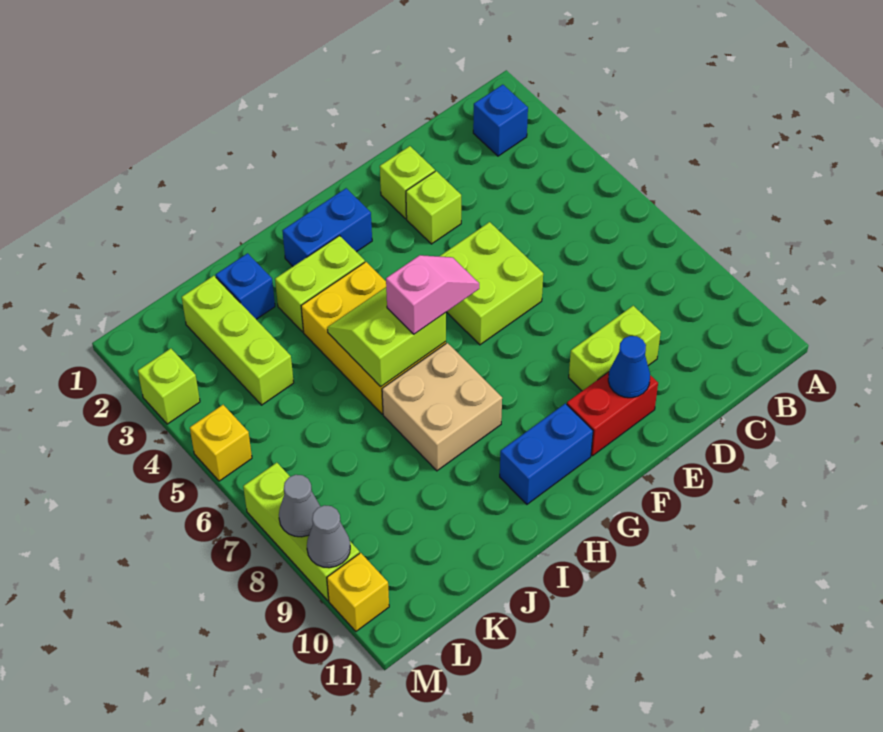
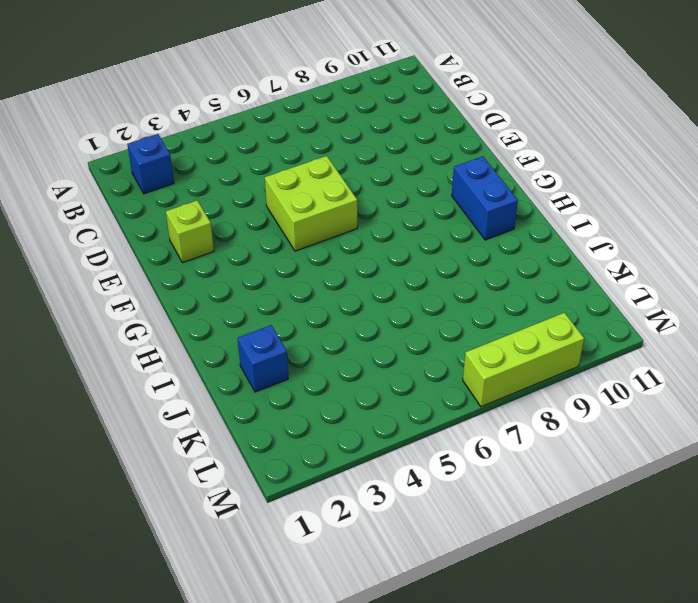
none -> lime 1x2 brick [569,306,661,391]
none -> lime 1x1 brick [406,171,461,244]
none -> red 1x2 brick [567,372,658,456]

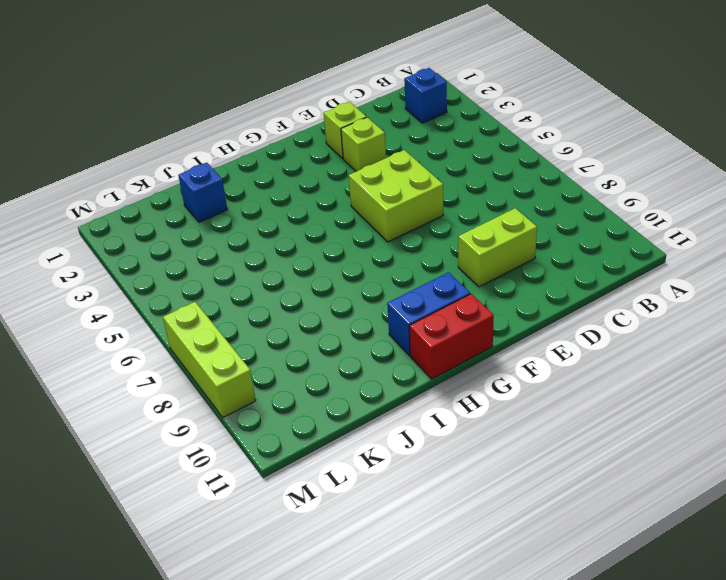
red 1x2 brick [409,294,494,379] -> red 1x2 brick moved to [567,372,658,456]
none -> blue 1x2 brick [282,188,372,266]
none -> lime 1x2 brick [275,236,365,332]
none -> yellow 2x3 brick [301,262,446,414]

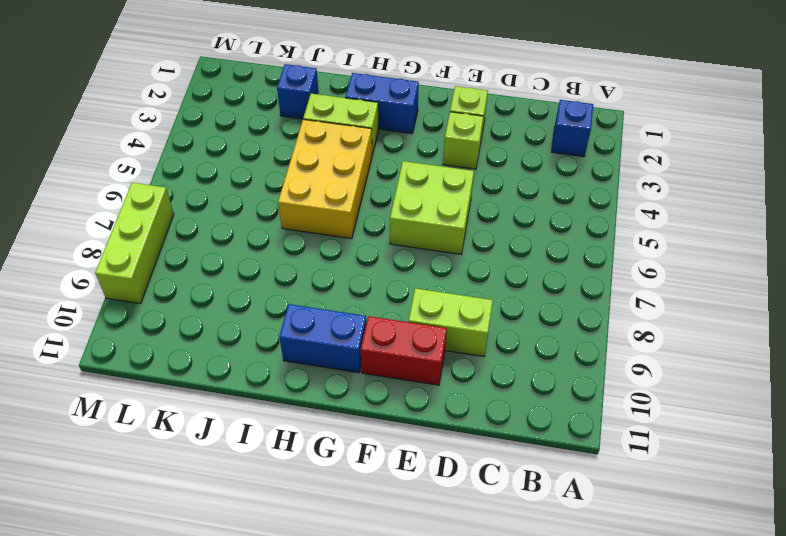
none -> tan 2x2 brick [382,343,502,471]
none -> lime 1x3 brick [182,276,294,405]
none -> lime 1x1 brick [138,348,200,424]

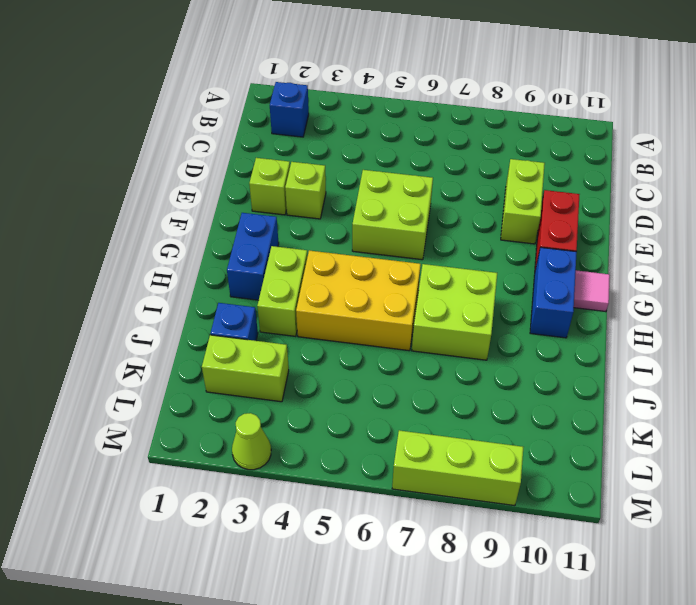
pink 1x1 tile [574,270,610,312] -> none
lime 2x2 brick [412,264,497,360] -> tan 2x2 brick [382,343,502,471]
lime 1x2 brick [202,335,289,402] -> lime 1x3 brick [182,276,294,405]
lime 1x1 cone [232,413,271,470] -> lime 1x1 brick [138,348,200,424]
none -> yellow 1x1 brick [190,405,252,481]
none -> yellow 1x1 brick [327,553,389,631]
none -> blue 1x1 cone [608,336,650,398]

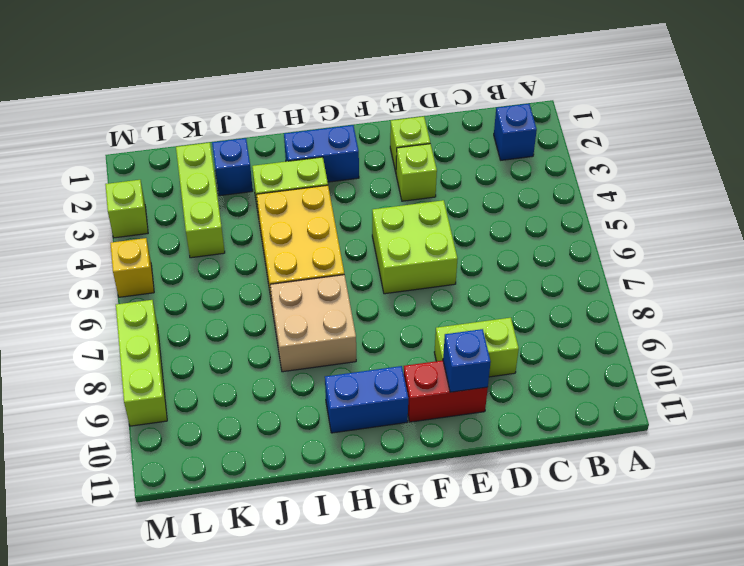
blue 1x1 brick [443,329,491,392] -> blue 1x1 cone [608,336,650,398]
none -> yellow 1x1 brick [327,553,389,631]
none -> lime 2x2 slope [327,287,446,387]
none -> grey 1x1 cone [279,475,320,537]

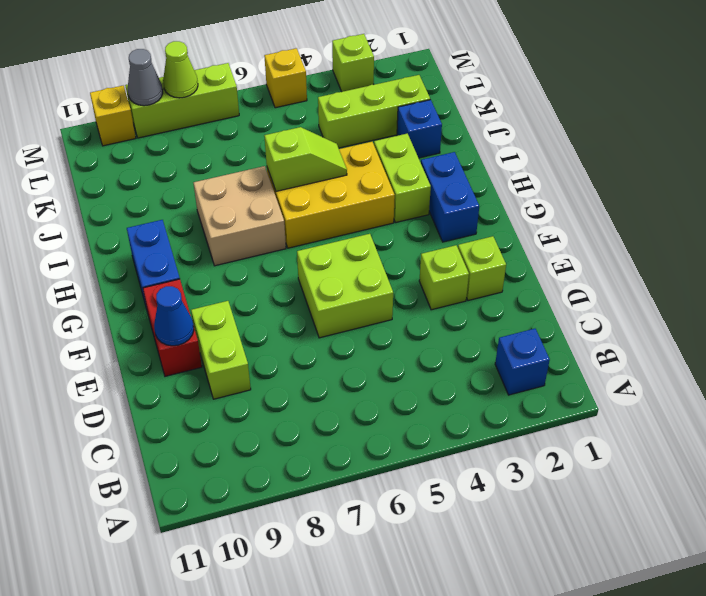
lime 1x2 slope [264,127,347,191] -> lime 2x2 slope [327,287,446,387]
lime 1x1 cone [163,41,198,98] -> grey 1x1 cone [279,475,320,537]
none -> pink 1x2 slope [386,255,479,334]

